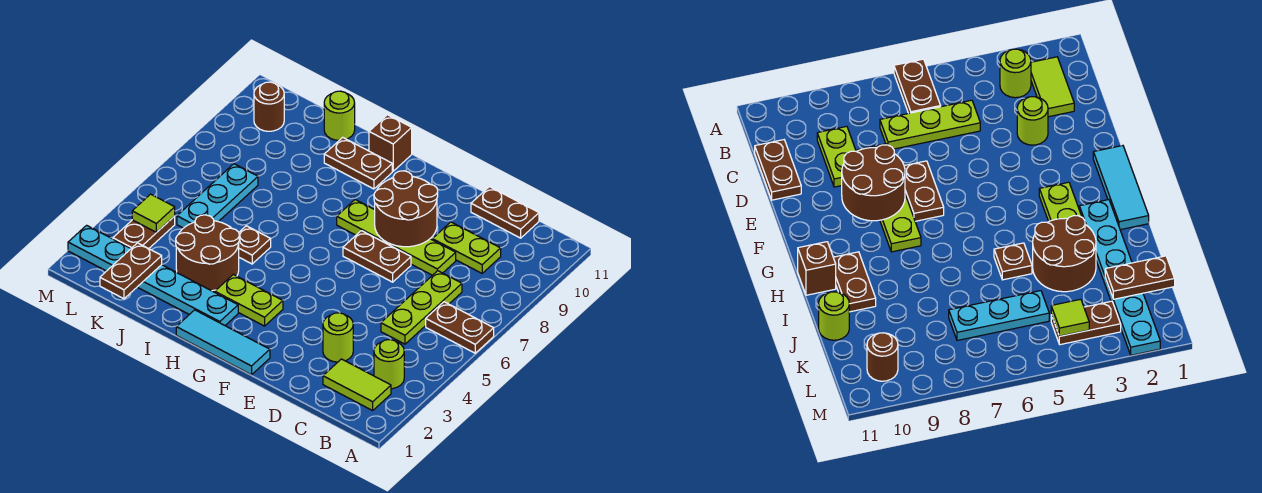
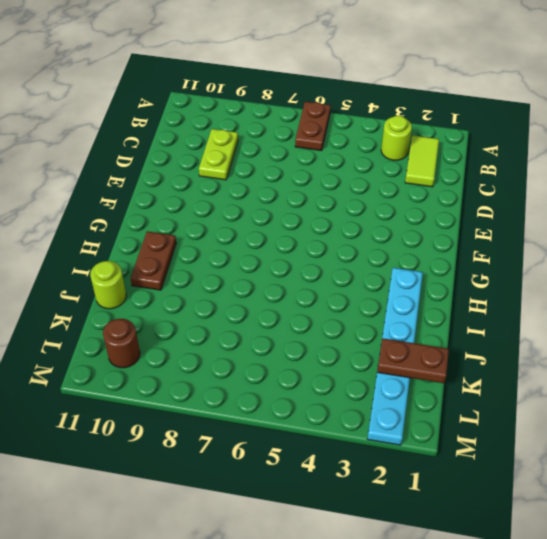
none -> lime 1x3 plate [381,271,462,344]
none -> brown 1x2 plate [471,187,539,238]
none -> lime 1x1 round brick [323,313,353,362]

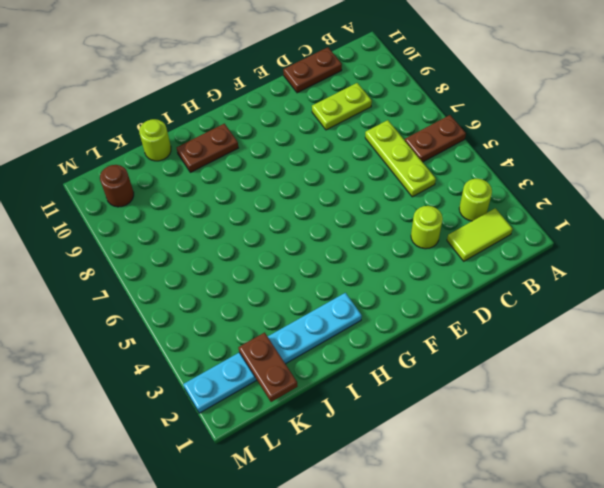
none -> lime 1x4 plate [337,200,456,275]
none -> brown 1x2 plate [343,231,411,282]
none -> cyan 1x3 tile [176,310,270,375]

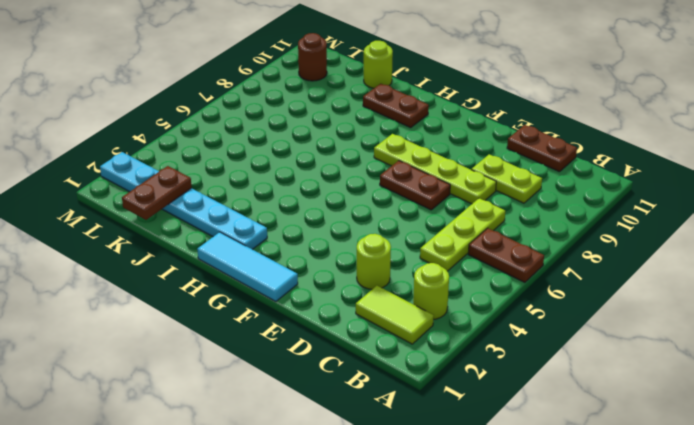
none -> lime 1x2 plate [215,275,283,326]
none -> brown 1x1 brick [369,115,412,171]
none -> brown 2x2 round brick [176,215,239,291]

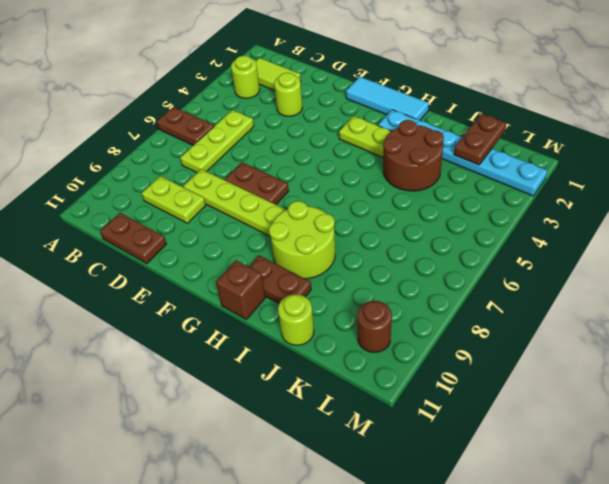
lime 2x2 round brick [269,201,335,279] -> none
none -> brown 1x1 plate [239,226,271,264]
none -> cyan 1x3 plate [177,164,258,228]
none -> brown 1x2 plate [113,216,175,249]

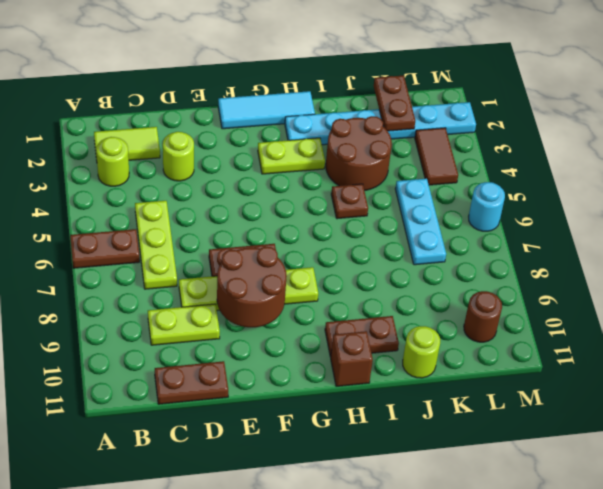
brown 1x2 tile [415,128,458,185] -> brown 1x2 plate [113,216,175,249]
cyan 1x1 round brick [469,182,505,231] -> none
none -> lime 1x1 tile [132,194,175,233]

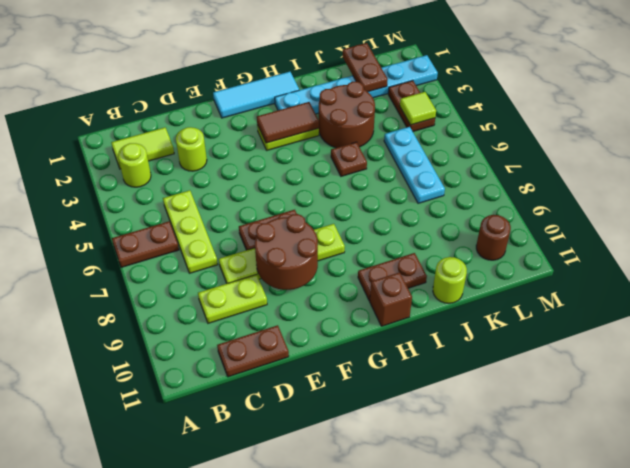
brown 1x2 tile [257,102,319,143] -> none

